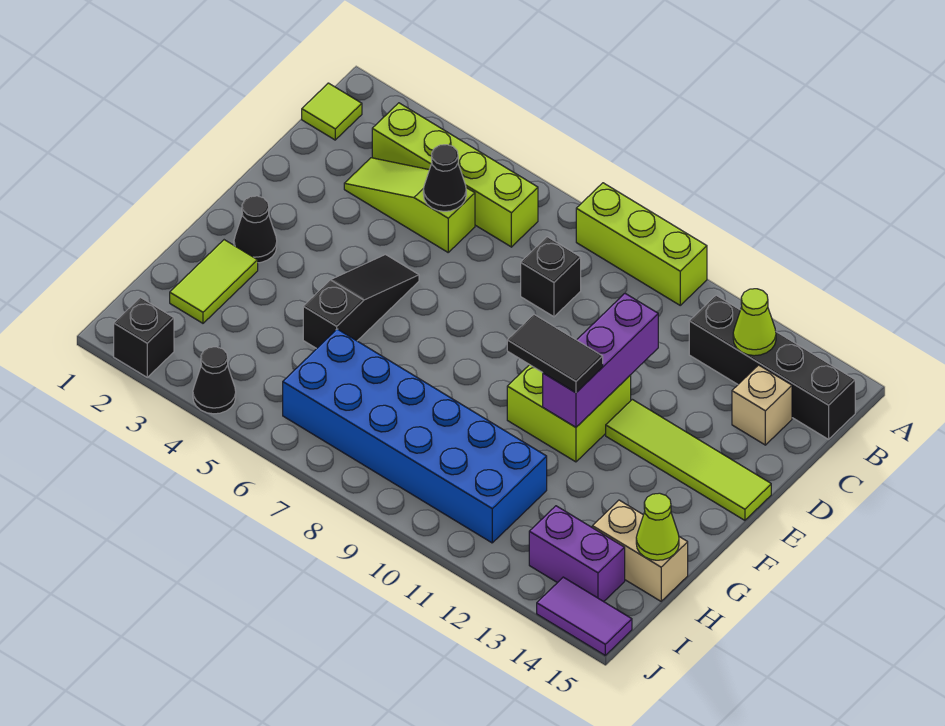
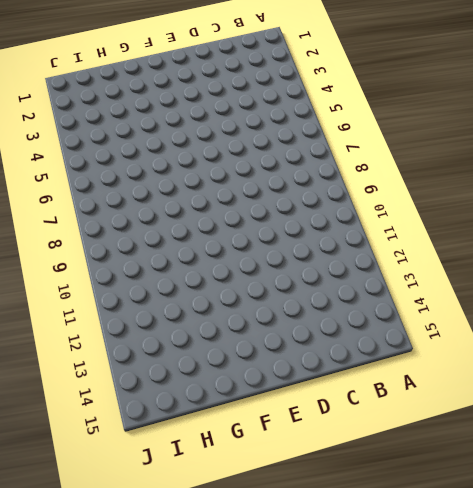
none -> lime 1x3 brick [576,183,707,305]
none -> lime 1x1 tile [302,83,362,140]
none -> lime 1x4 brick [372,103,538,247]

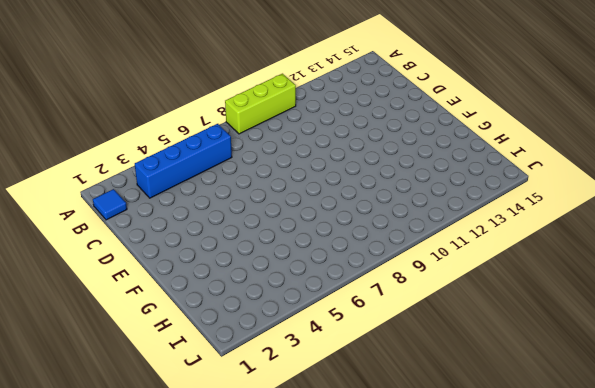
blue 1x1 tile [93,189,127,220] -> lime 1x1 tile [302,83,362,140]
blue 1x4 brick [135,124,232,198] -> lime 1x4 brick [372,103,538,247]
none -> black 1x4 brick [689,295,855,439]
none -> lime 1x3 slope [344,158,475,252]
none -> black 1x1 brick [521,237,581,317]

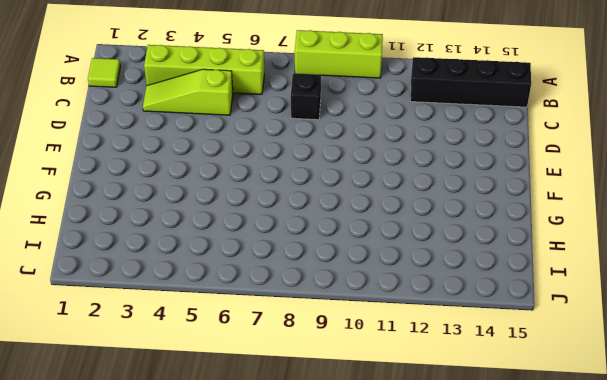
none -> tan 1x1 brick [732,365,792,445]
none -> black 1x3 slope [303,255,419,349]
none -> lime 2x2 brick [507,365,631,462]

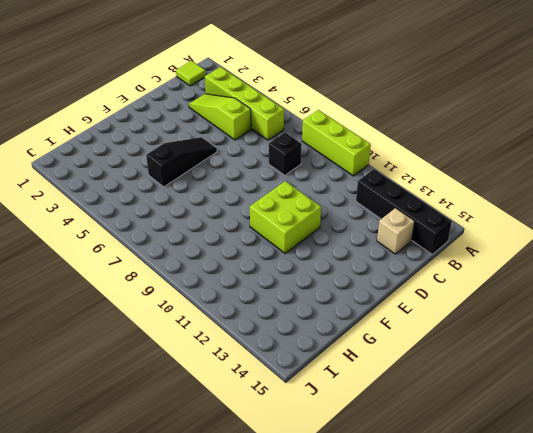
none -> lime 1x4 tile [606,399,771,520]
none -> black 1x1 cone [234,196,277,263]
none -> lime 1x2 tile [170,240,258,323]

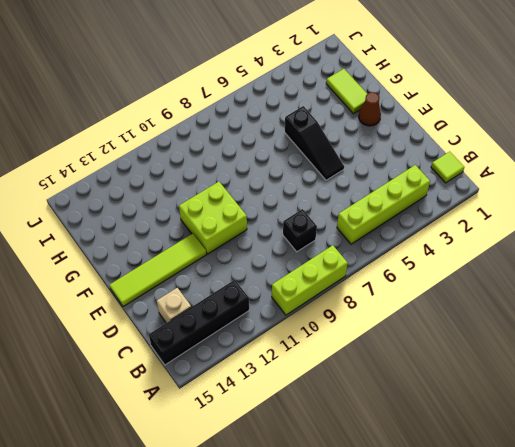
brown 1x1 cone [359,92,381,126] -> black 1x1 cone [234,196,277,263]
none -> lime 1x3 slope [344,158,475,252]
none -> blue 2x6 brick [283,329,547,543]
none -> tan 1x2 brick [592,500,688,601]

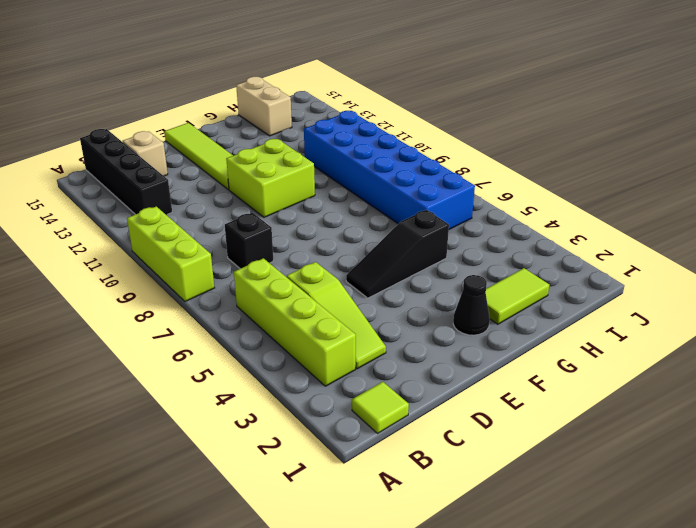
none -> purple 1x2 brick [529,506,625,602]
none -> black 1x1 brick [114,298,174,377]
none -> black 1x1 cone [193,347,236,414]

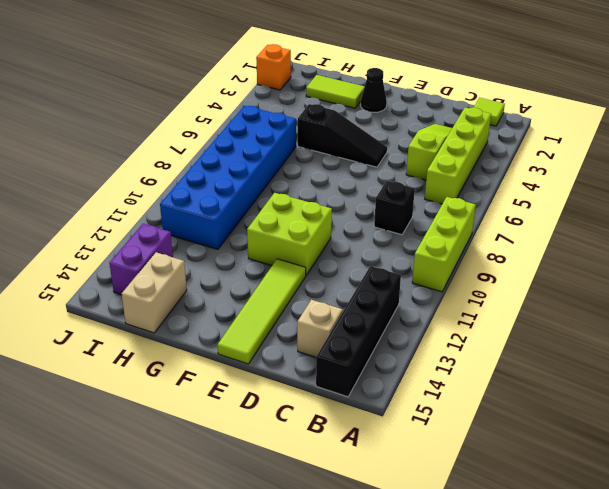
orange 1x1 brick [256,44,291,90] -> black 1x1 brick [114,298,174,377]
none -> black 1x1 cone [193,347,236,414]
none -> purple 1x2 tile [537,577,632,655]
none -> lime 1x1 cone [733,289,776,356]

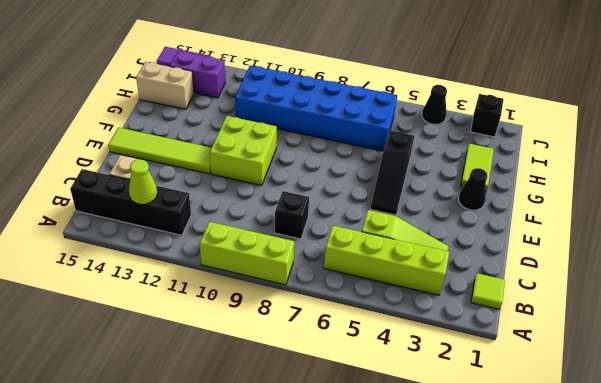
none -> black 1x1 cone [423,145,466,211]
none -> purple 1x3 brick [543,294,658,427]
none -> lime 1x1 cone [636,493,679,560]

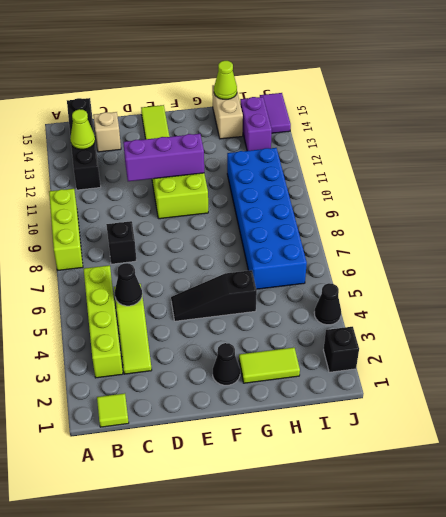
none -> black 1x2 tile [507,315,603,393]

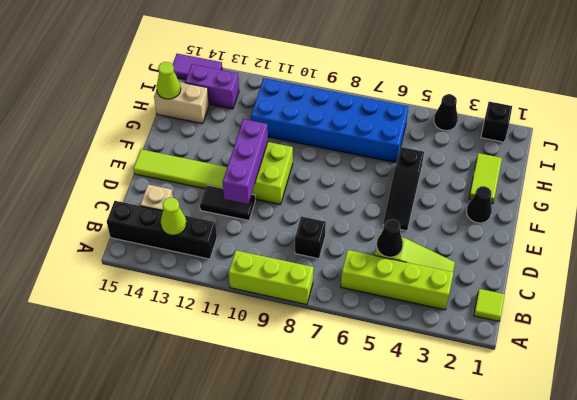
black 1x2 tile [200,185,255,221] -> black 1x2 tile moved to [507,315,603,393]

